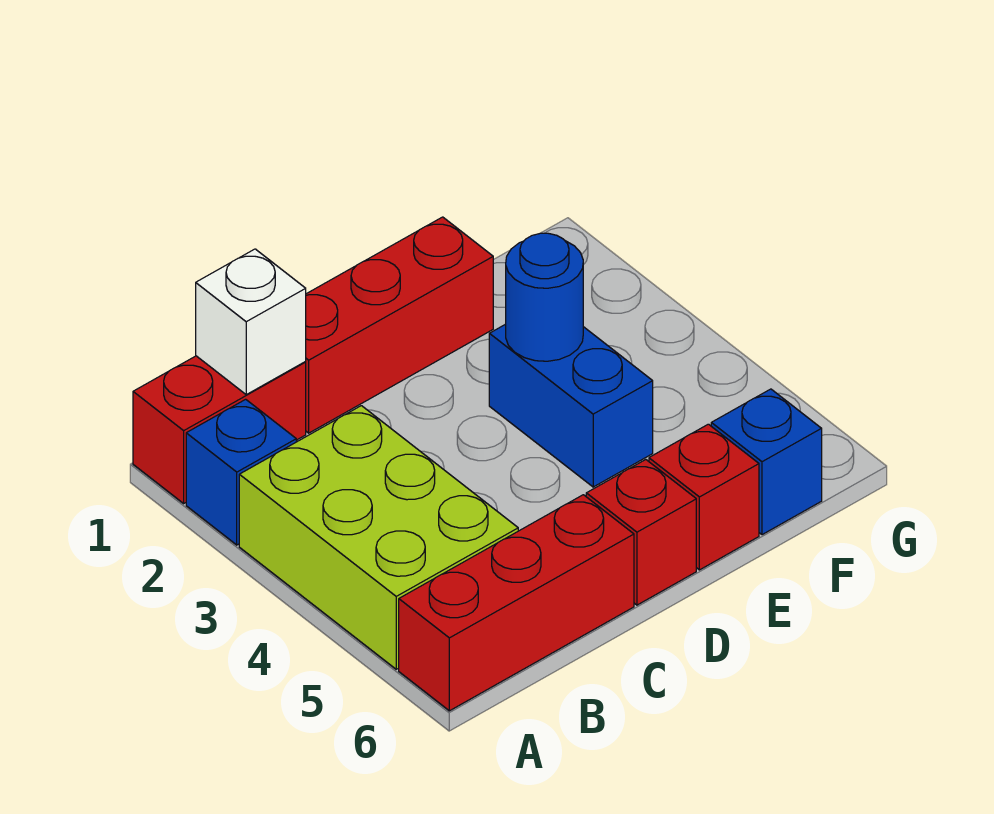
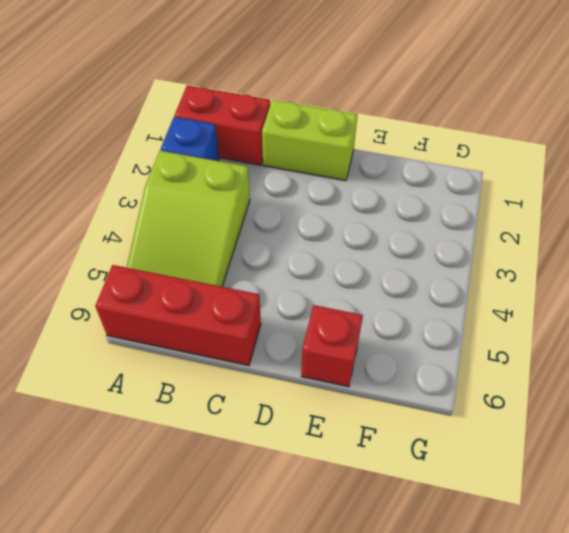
lime 2x3 slope [127,151,250,287] -> lime 2x3 brick [239,406,518,669]
lime 1x2 brick [262,100,358,181] -> red 1x3 brick [305,217,493,433]
none -> red 1x1 brick [586,460,696,605]
none -> blue 1x2 brick [489,324,653,487]

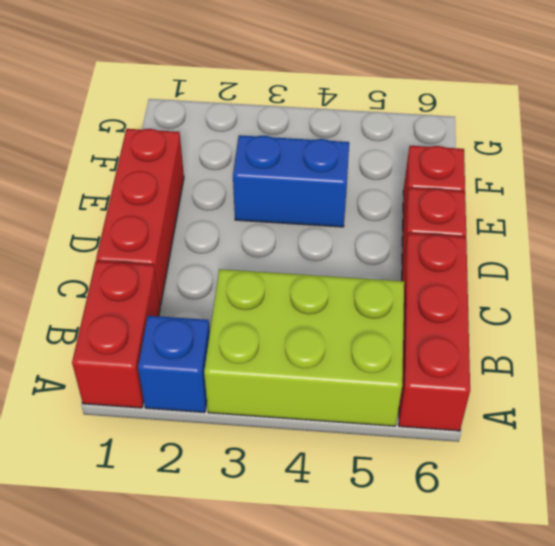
none -> blue 1x1 brick [711,389,822,535]
none -> white 1x1 brick [196,249,306,394]

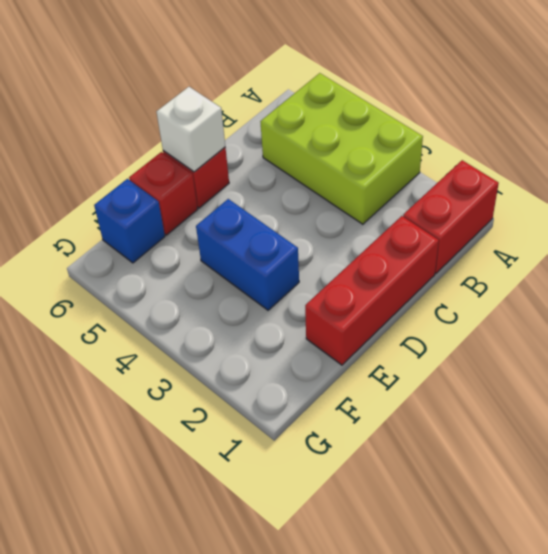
white 1x1 brick [157,87,225,172] -> white 1x1 brick moved to [196,249,306,394]
none -> blue 1x1 brick [186,399,296,545]
none -> red 1x3 brick [399,495,634,711]

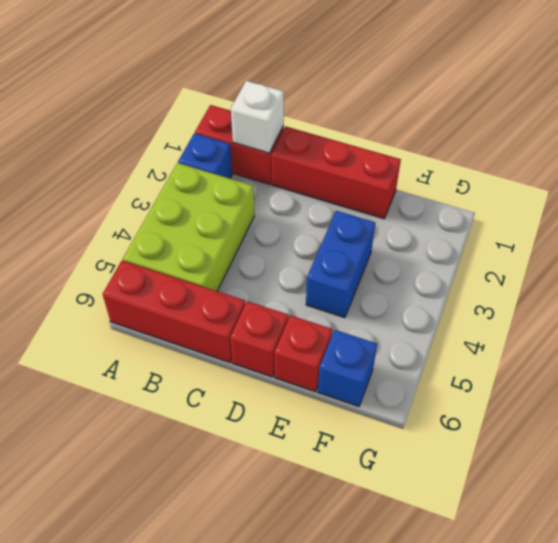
none -> blue 1x1 round brick [506,233,583,361]

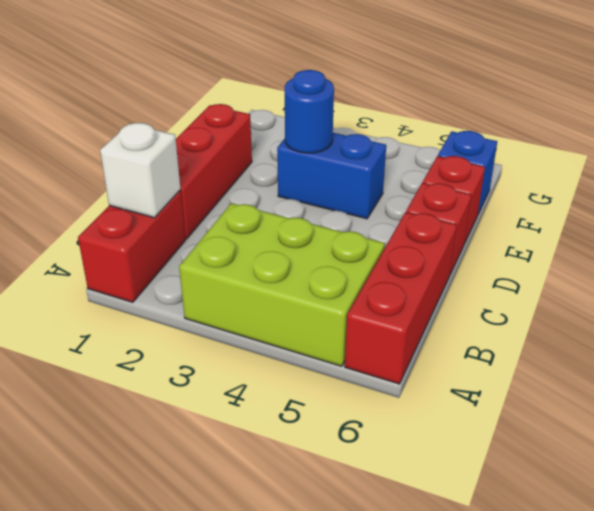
none -> blue 1x1 brick [186,399,296,545]

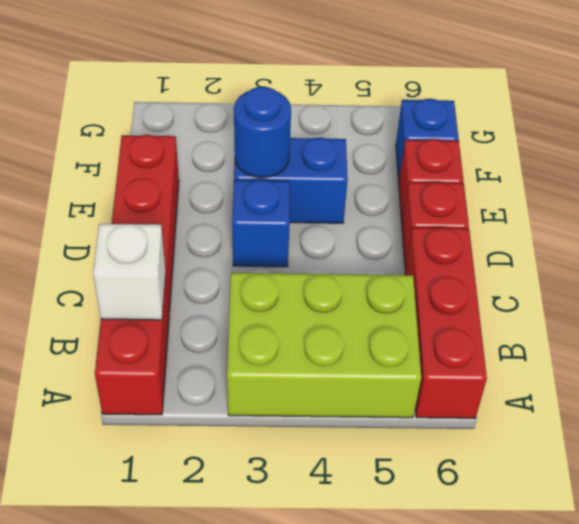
blue 1x1 brick [232,180,290,267] -> blue 1x1 brick moved to [186,399,296,545]

